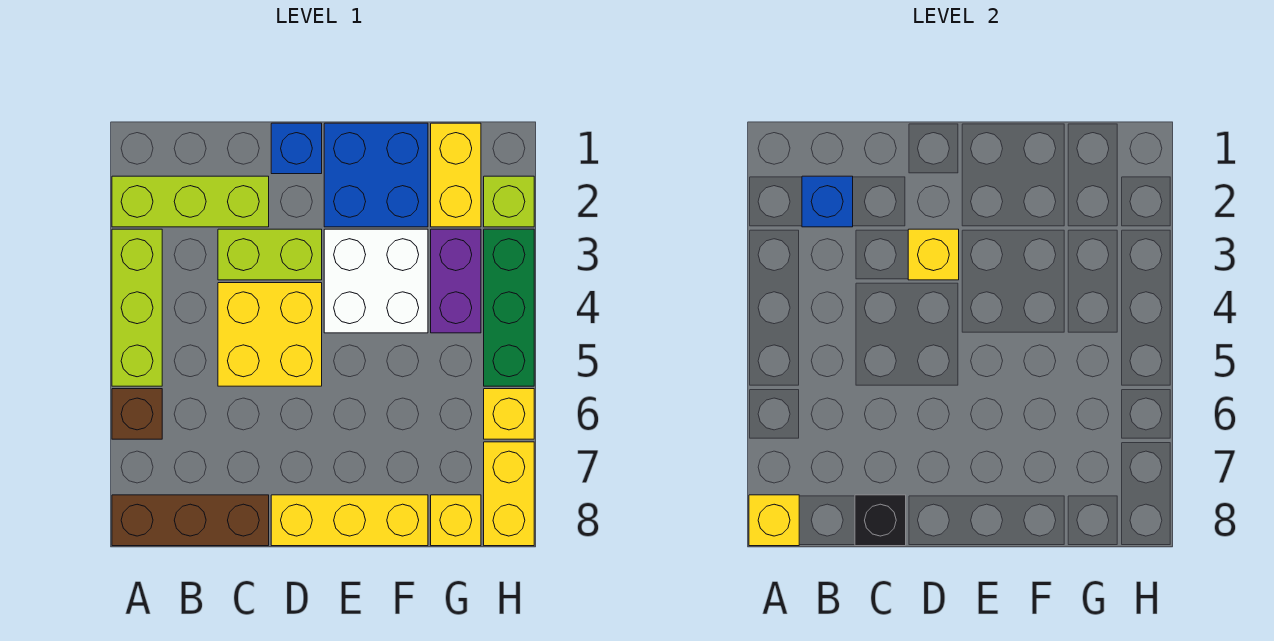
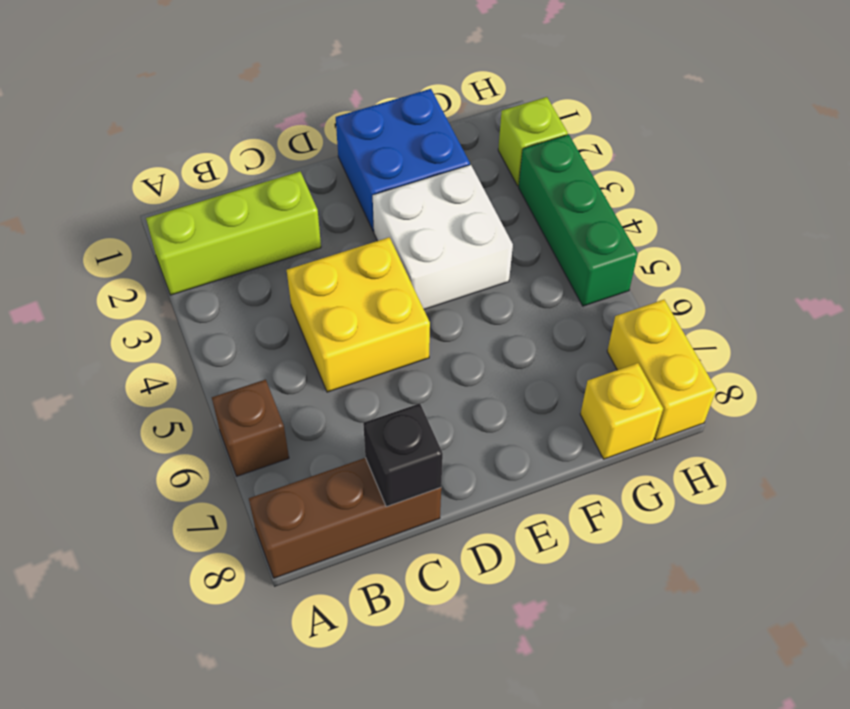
none -> lime 1x3 brick [112,229,162,386]
none -> lime 1x2 brick [218,229,322,280]
none -> blue 1x1 brick [271,123,322,174]

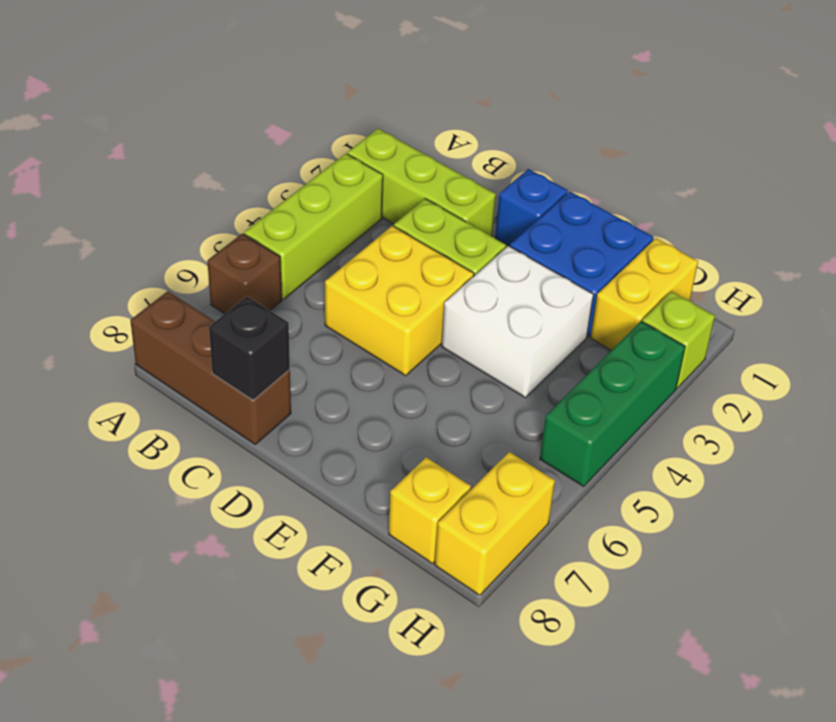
none -> yellow 1x3 brick [271,495,428,546]
none -> purple 1x2 brick [431,229,481,333]
none -> yellow 1x1 brick [484,389,534,439]

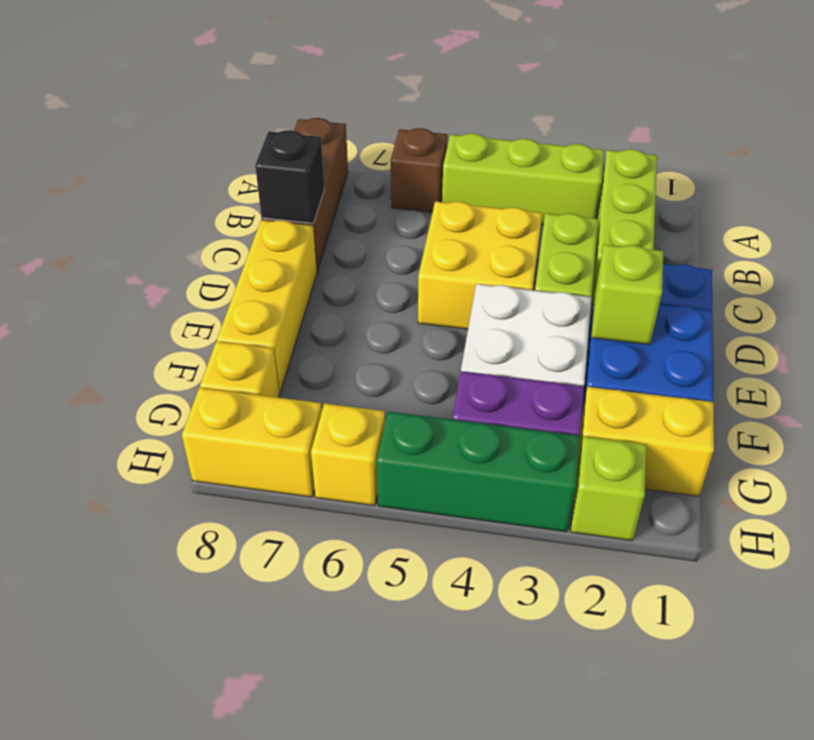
lime 1x1 brick [591,245,663,345] -> none
none -> yellow 1x1 brick [749,495,799,546]
none -> blue 1x1 brick [802,176,853,227]
none -> yellow 1x1 brick [908,229,959,280]

